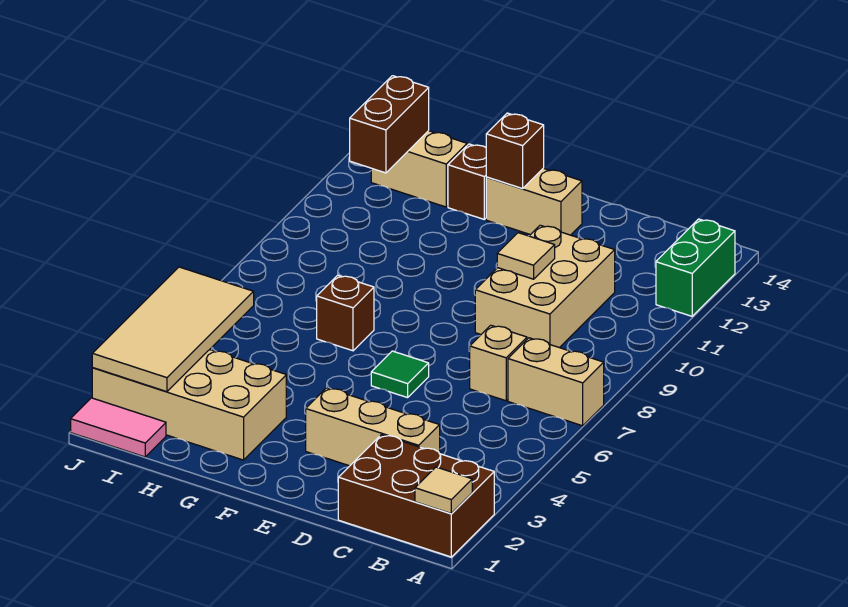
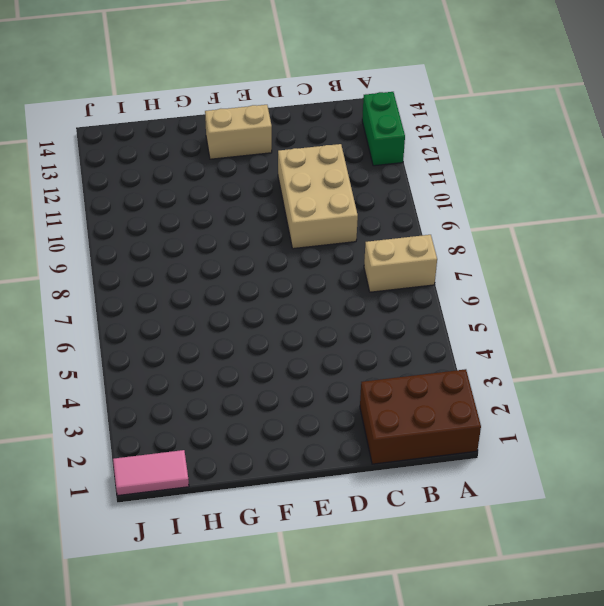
none -> tan 1x3 brick [306,388,440,466]
none -> tan 1x1 brick [470,325,527,401]
none -> green 1x1 tile [371,351,429,398]

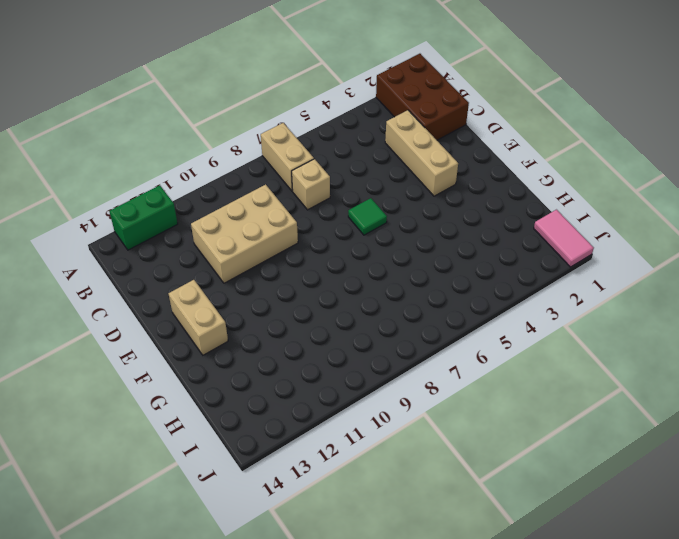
none -> tan 2x4 brick [92,350,286,460]
none -> brown 1x1 brick [317,275,374,351]
none -> brown 1x1 brick [448,144,486,219]

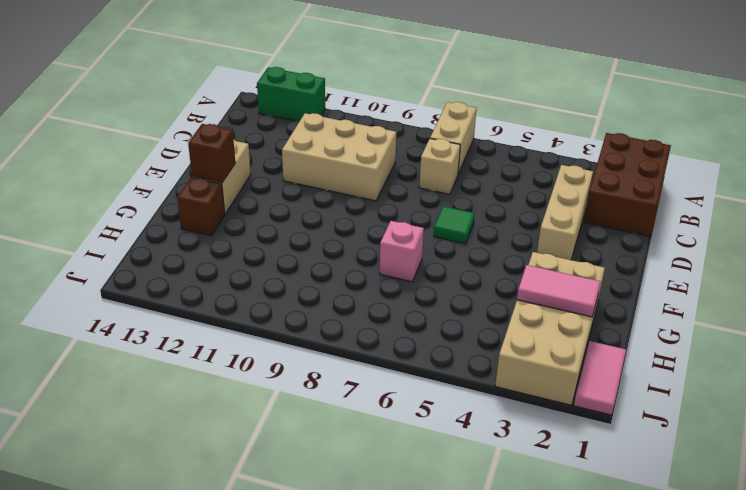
pink 1x1 brick [380,221,424,282] -> brown 1x1 brick [317,275,374,351]
pink 1x2 tile [517,265,600,317] -> none
none -> tan 1x2 brick [371,131,467,207]
none -> tan 1x1 tile [415,467,472,513]
none -> tan 1x1 tile [497,233,555,279]

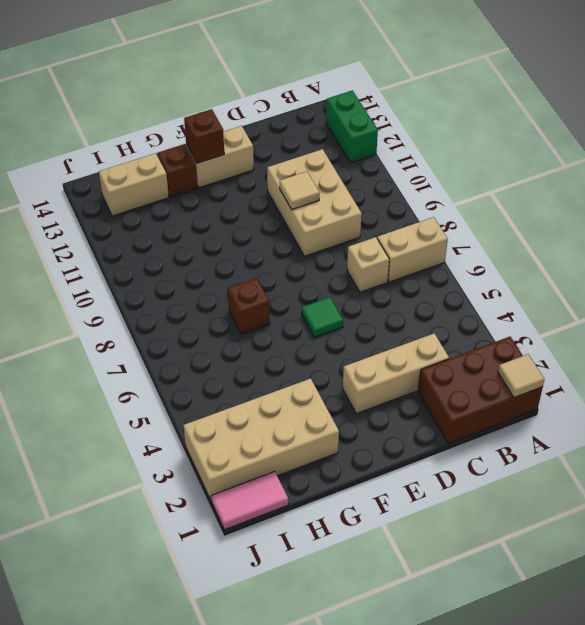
none -> tan 2x4 tile [92,267,254,392]
none -> brown 1x2 brick [350,76,429,173]

